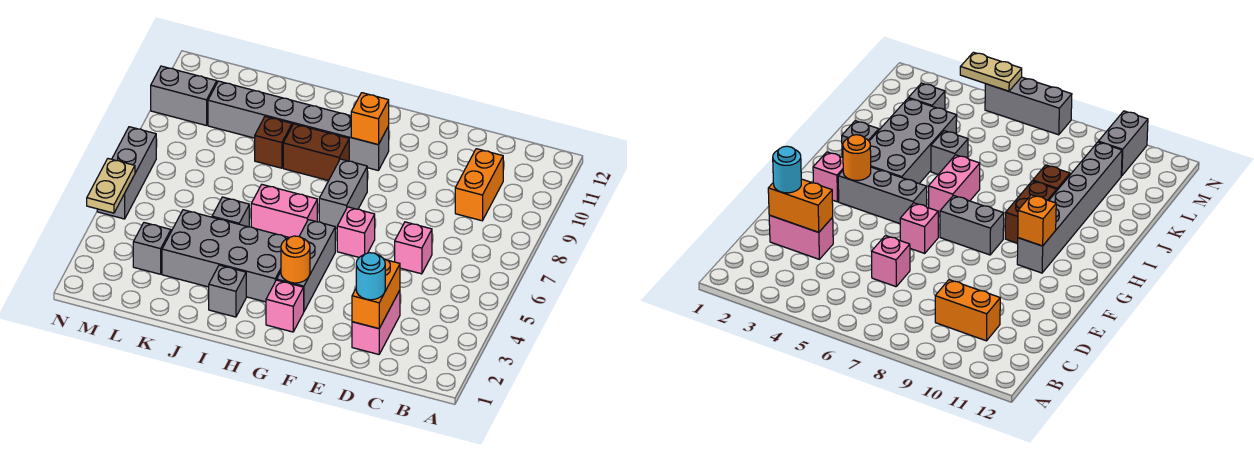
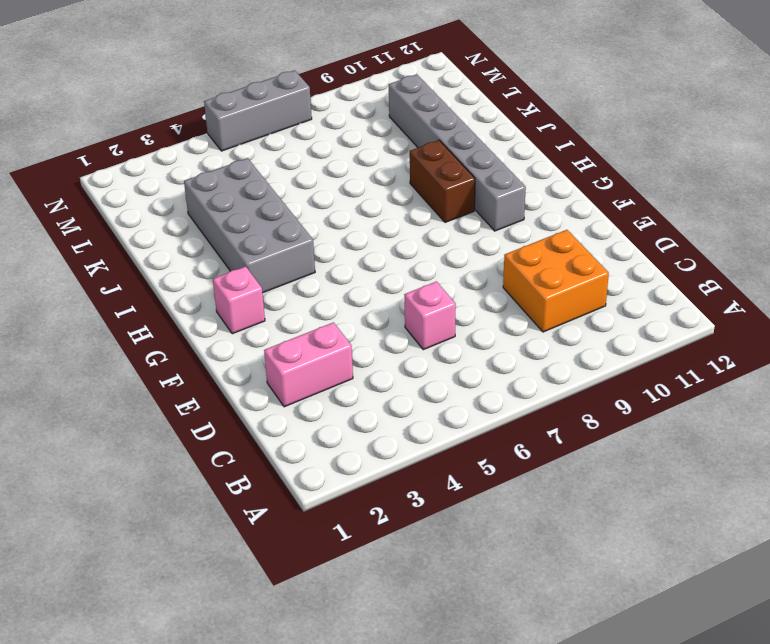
orange 2x2 brick [503,230,609,332] -> orange 1x2 brick [455,149,503,221]
none -> pink 1x1 brick [337,207,375,257]
none -> grey 1x3 brick [277,220,335,311]
none -> grey 1x2 brick [319,159,367,229]

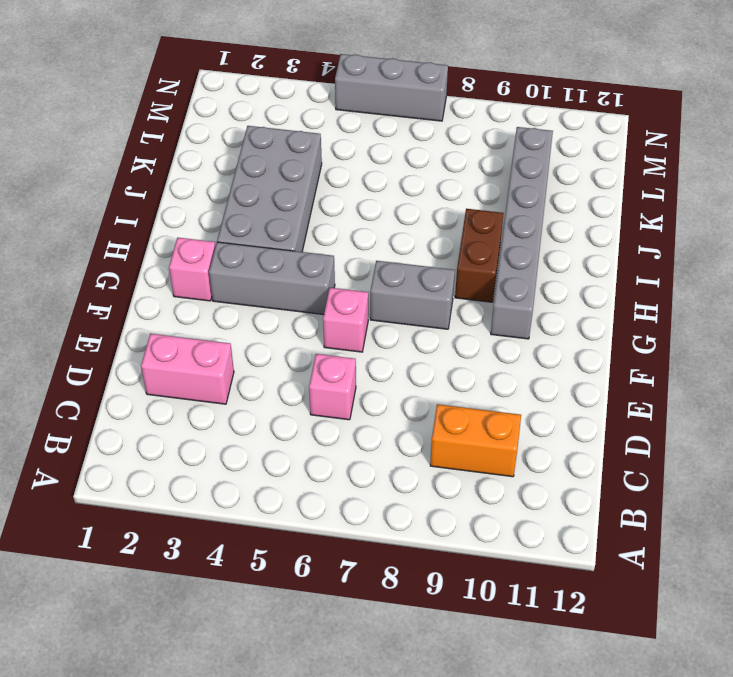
none -> pink 1x2 brick [251,185,317,238]
none -> grey 1x1 brick [209,265,246,317]
none -> grey 1x1 brick [212,197,249,227]

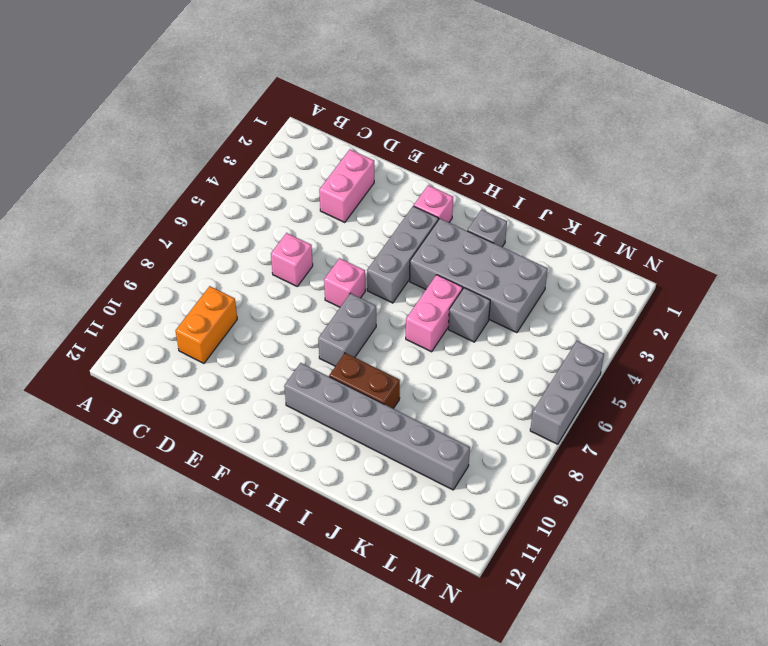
pink 1x2 brick [406,275,463,352] -> pink 1x2 brick turned to [251,185,317,238]
none -> brown 1x1 brick [255,116,292,168]
none -> grey 1x1 brick [133,223,171,274]
none -> grey 1x2 brick [151,66,217,126]

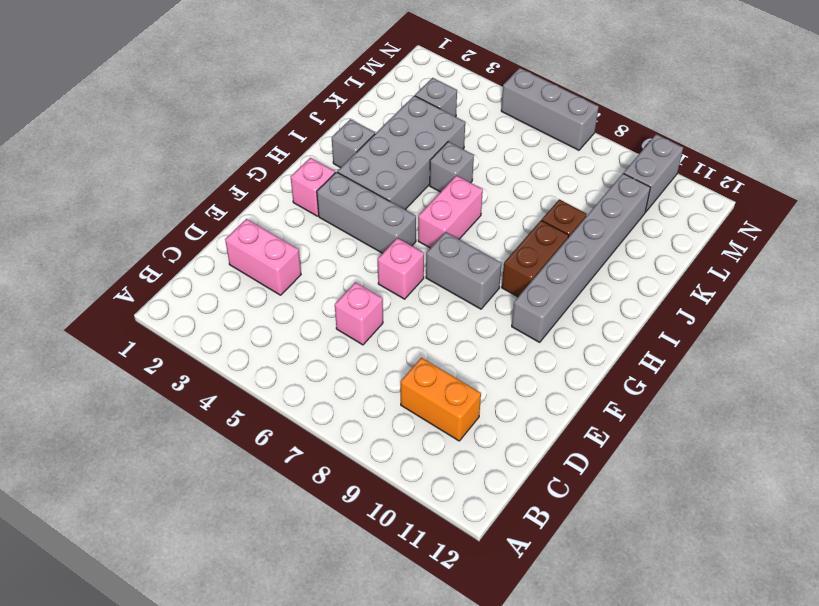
none -> orange 1x2 brick [352,259,400,329]
none -> orange 1x1 round brick [281,236,310,283]
none -> orange 1x1 brick [351,93,389,145]

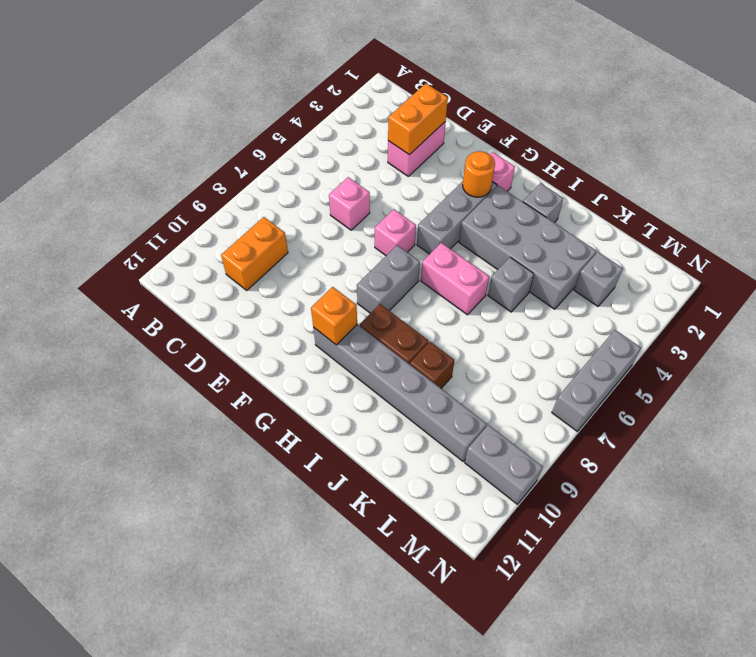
none -> tan 1x2 plate [87,159,135,213]
none -> cyan 1x1 round brick [356,253,385,300]

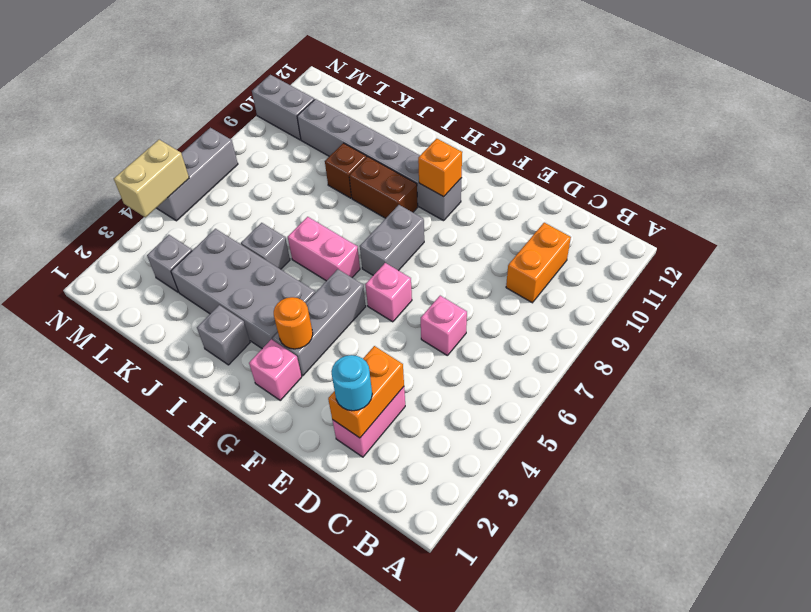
tan 1x2 brick [114,140,189,218] -> tan 1x2 plate [87,159,135,213]

